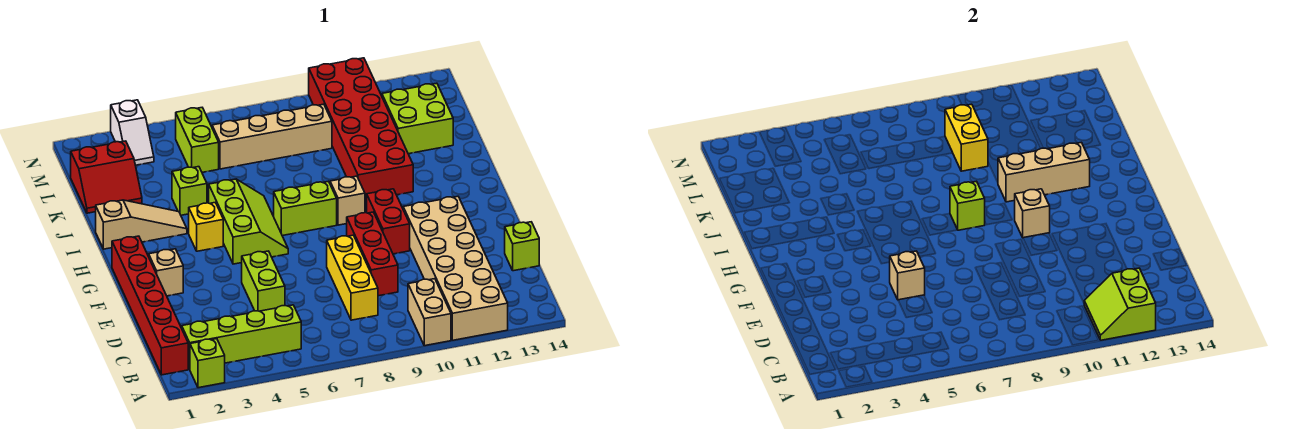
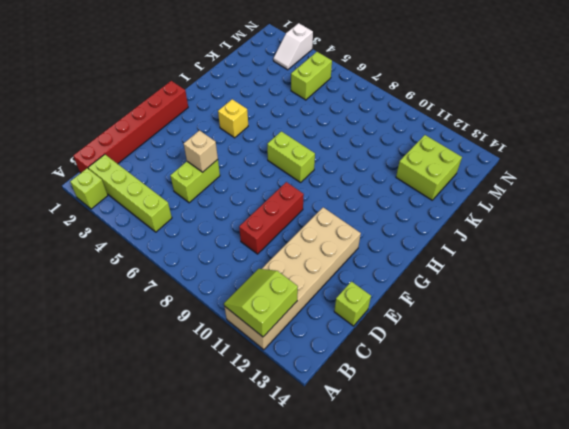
none -> tan 1x2 brick [408,279,451,346]
none -> yellow 1x3 brick [327,235,378,320]
none -> tan 1x1 brick [149,249,183,296]

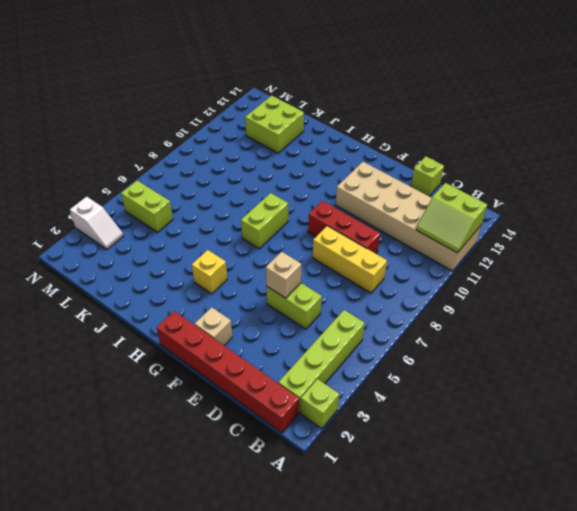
none -> tan 1x2 brick [408,279,451,346]
none -> red 1x2 brick [367,189,410,254]
none -> lime 2x3 slope [209,179,288,264]

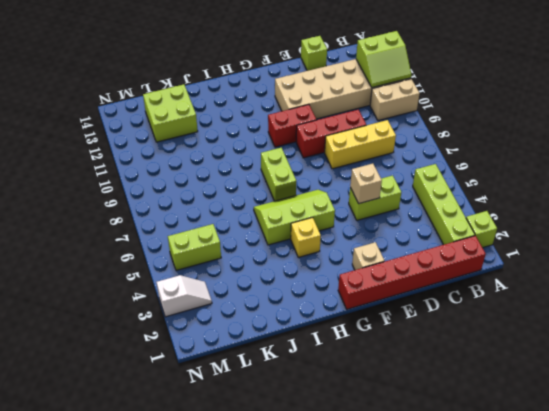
none -> tan 1x1 brick [330,176,365,225]
none -> tan 1x3 slope [96,200,187,249]
none -> red 2x6 brick [309,58,413,201]

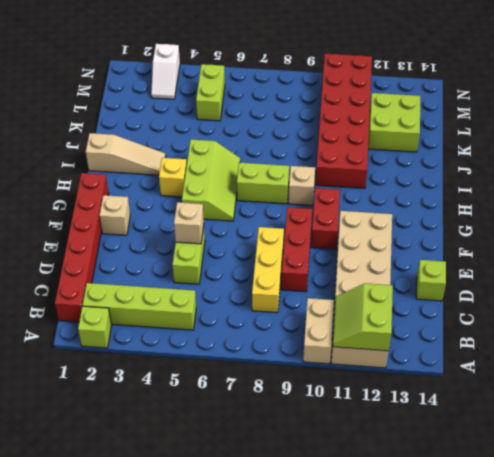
none -> lime 1x1 brick [172,167,207,215]
none -> red 2x2 slope [71,141,142,213]
none -> tan 1x4 brick [212,104,332,169]

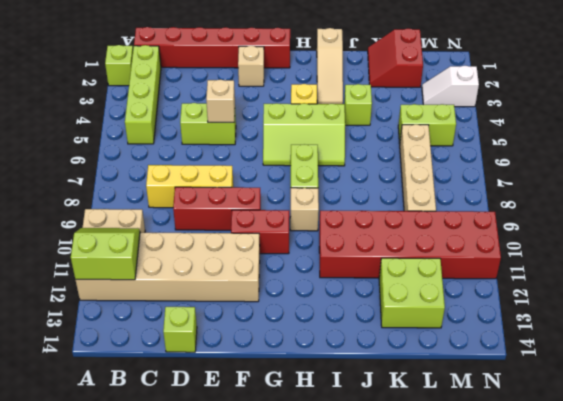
none -> tan 1x1 brick [1015,189,1050,238]
none -> lime 1x1 brick [950,181,985,230]
none -> tan 1x3 brick [998,142,1090,202]

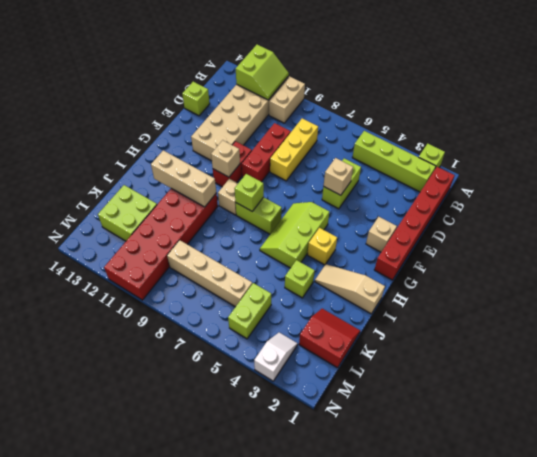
none -> yellow 1x2 brick [945,104,988,171]

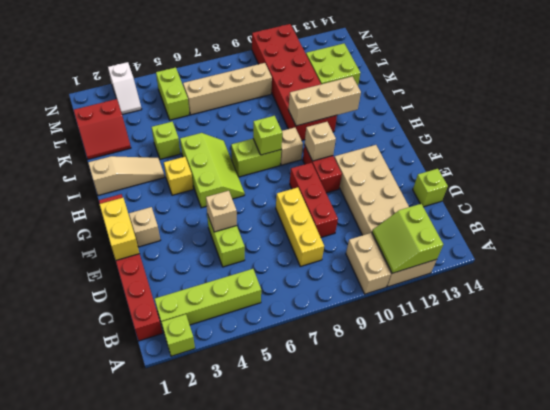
yellow 1x2 brick [100,198,139,260] -> yellow 1x2 brick moved to [945,104,988,171]

